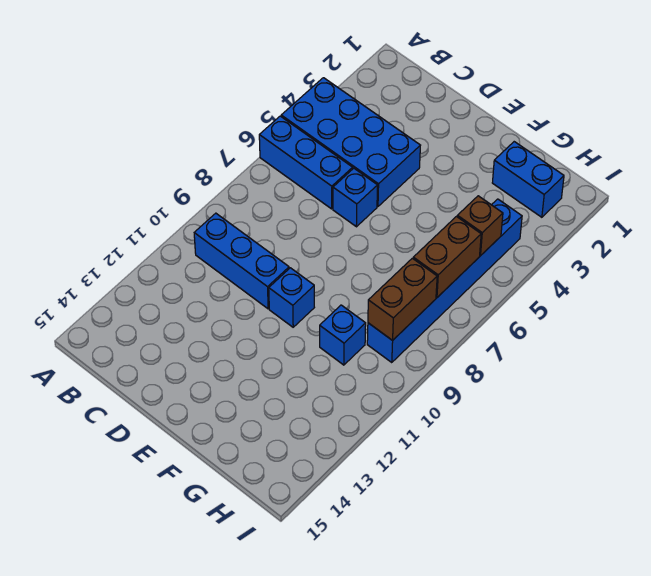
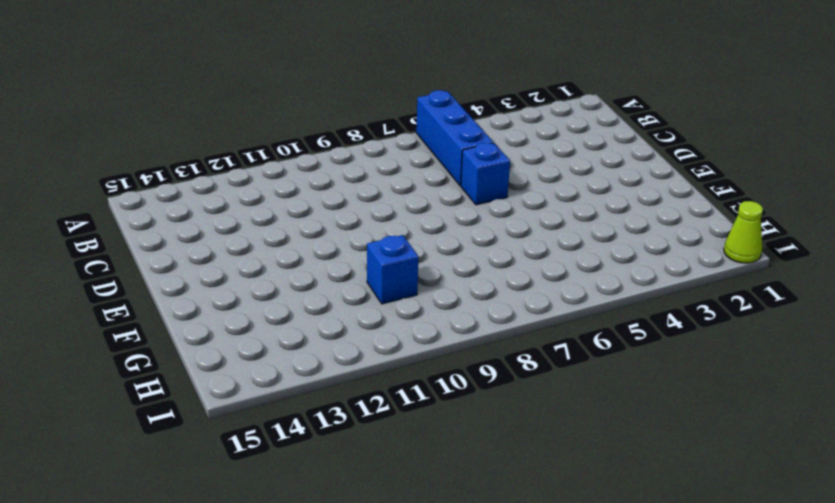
lime 1x1 cone [724,201,763,263] -> none
none -> blue 2x4 brick [281,78,421,207]
none -> blue 1x3 brick [194,213,289,309]

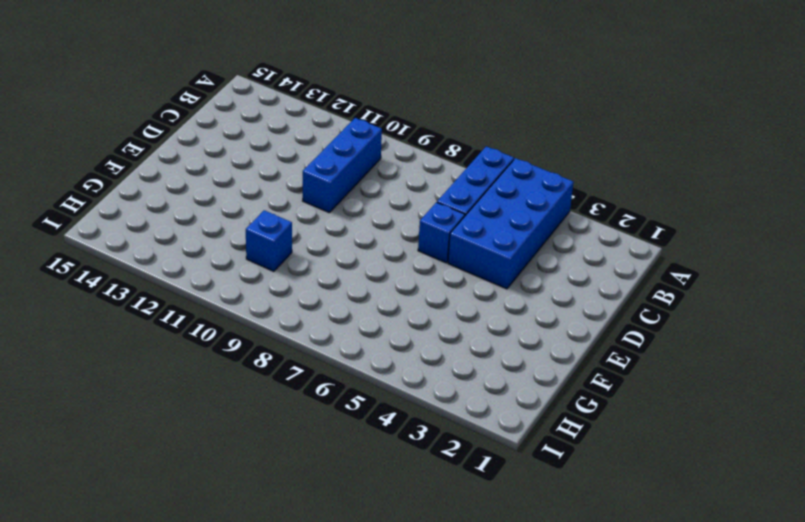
none -> blue 1x1 brick [269,268,314,327]
none -> blue 1x2 brick [492,142,564,217]

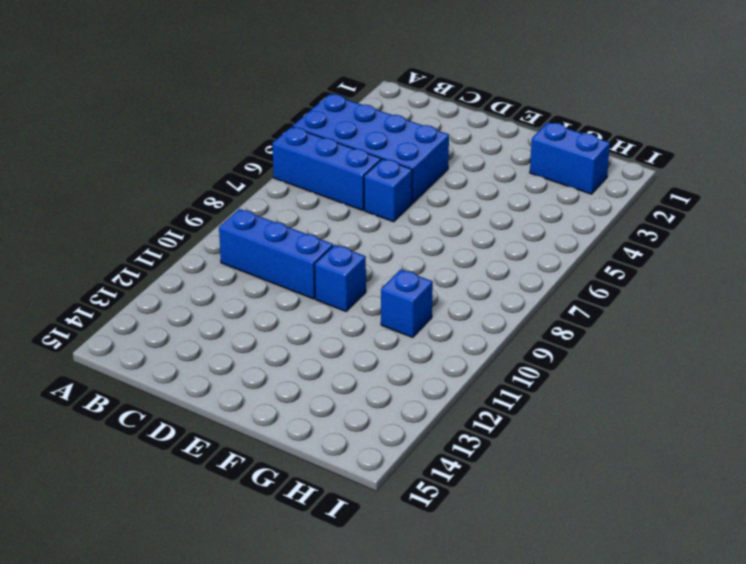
none -> blue 1x6 brick [367,199,522,362]
none -> brown 1x1 brick [457,196,503,256]

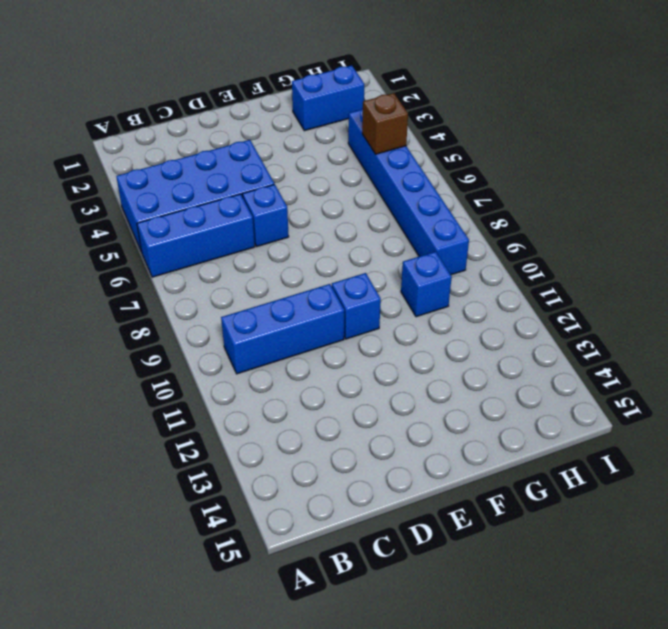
none -> brown 1x2 brick [413,217,481,297]
none -> brown 1x2 brick [368,258,437,340]

